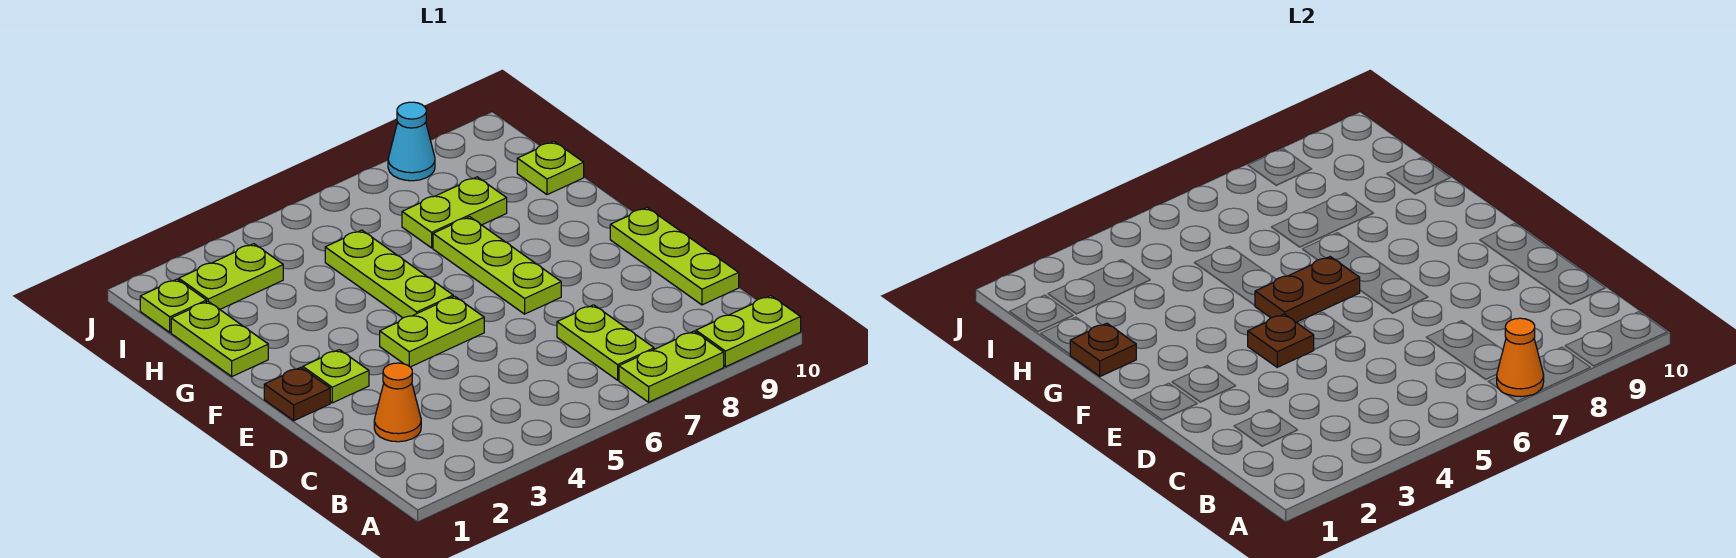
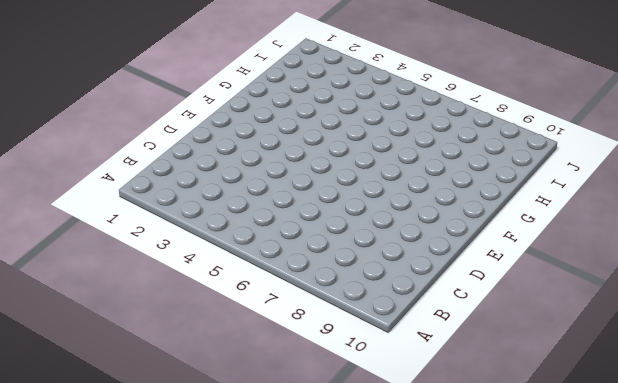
none -> lime 1x2 plate [619,331,724,402]
none -> lime 1x2 plate [696,296,801,367]
none -> lime 1x2 plate [557,305,654,380]

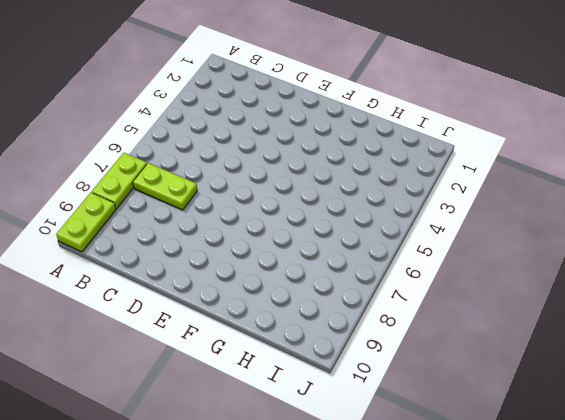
none -> orange 1x1 cone [374,363,421,442]
none -> lime 1x3 plate [610,208,739,305]
none -> brown 1x1 plate [264,367,330,421]

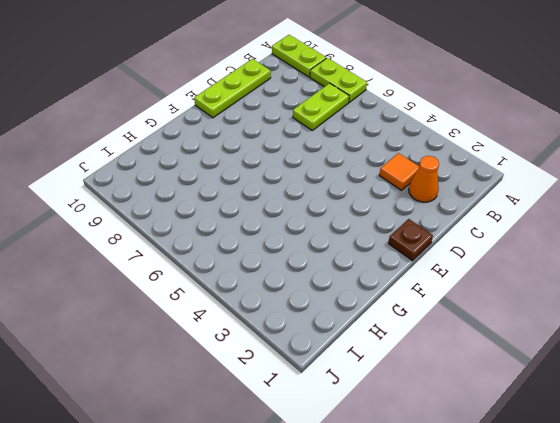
orange 1x1 tile [379,153,419,190] -> none
none -> lime 1x1 plate [303,350,369,403]
none -> lime 1x2 plate [380,296,484,367]
none -> lime 1x3 plate [433,217,561,314]

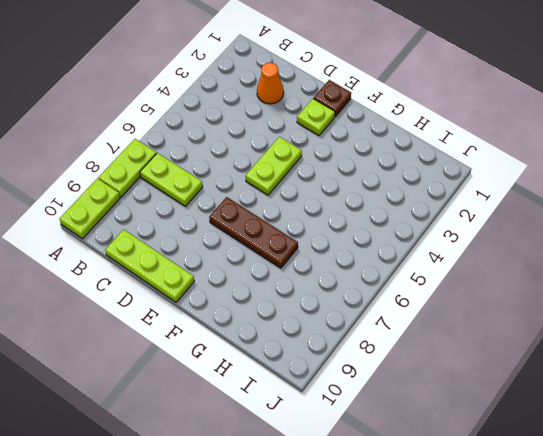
brown 1x3 plate [209,197,298,268] -> lime 1x3 plate [433,217,561,314]
none -> lime 1x3 plate [325,230,453,318]
none -> lime 1x2 plate [171,301,268,376]
none -> lime 1x2 plate [402,177,507,248]

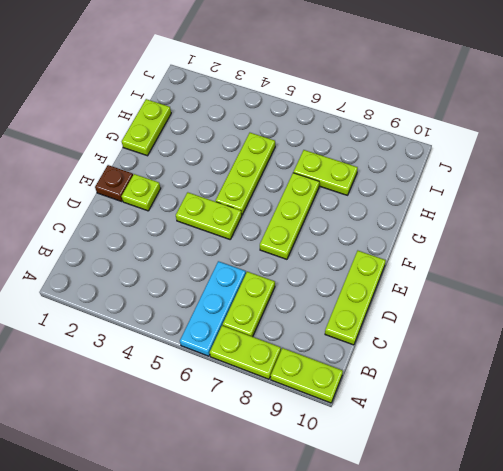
cyan 1x3 plate [180,261,246,356] -> none
none -> orange 1x1 cone [374,363,421,442]
none -> lime 1x1 plate [517,142,584,195]
none -> lime 1x1 plate [140,279,206,332]

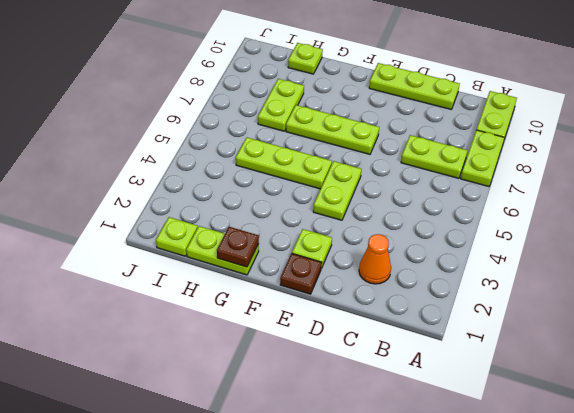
none -> lime 1x2 plate [179,244,283,309]
none -> cyan 1x1 cone [388,102,435,181]
none -> orange 1x1 cone [1497,318,1544,397]

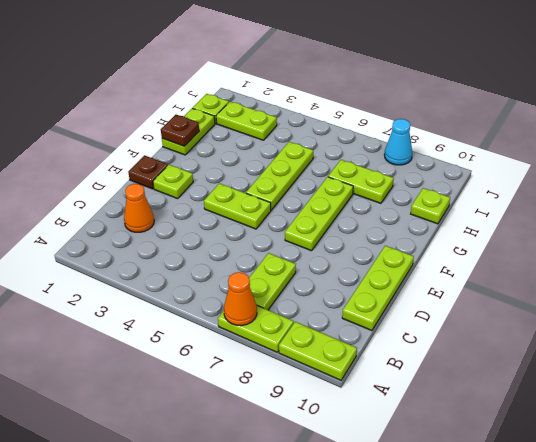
none -> brown 1x1 plate [1248,314,1314,367]
none -> brown 1x2 plate [1255,257,1360,322]

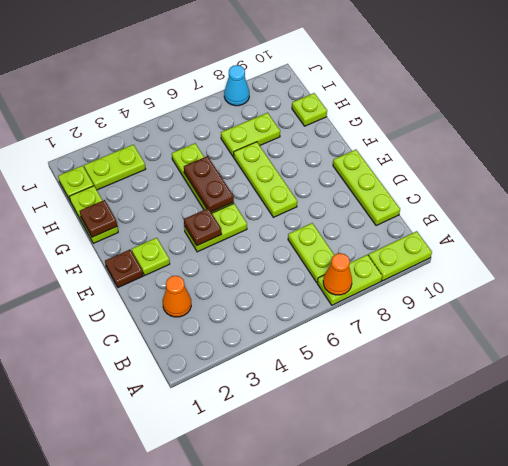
brown 1x2 plate [184,156,234,212] -> brown 1x2 plate turned to [1255,257,1360,322]

